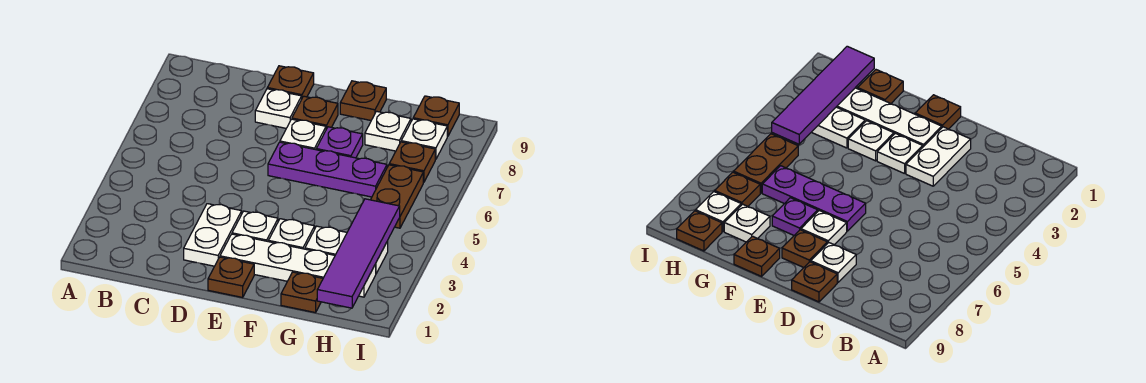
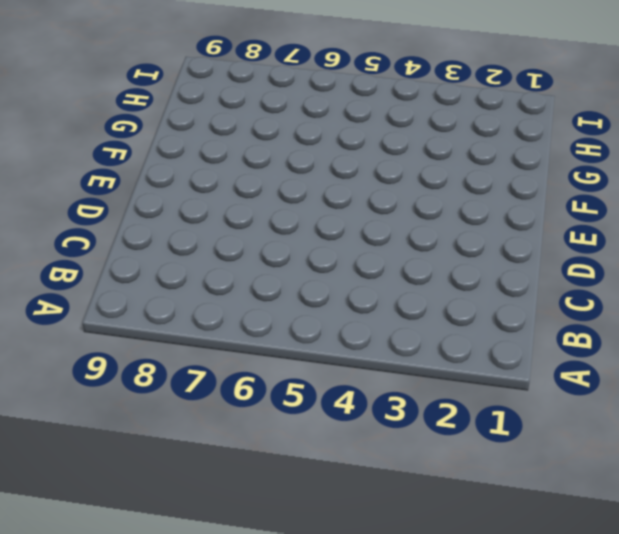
none -> white 1x2 plate [184,204,242,266]
none -> white 1x1 plate [255,89,302,128]
none -> brown 1x1 plate [267,66,314,98]

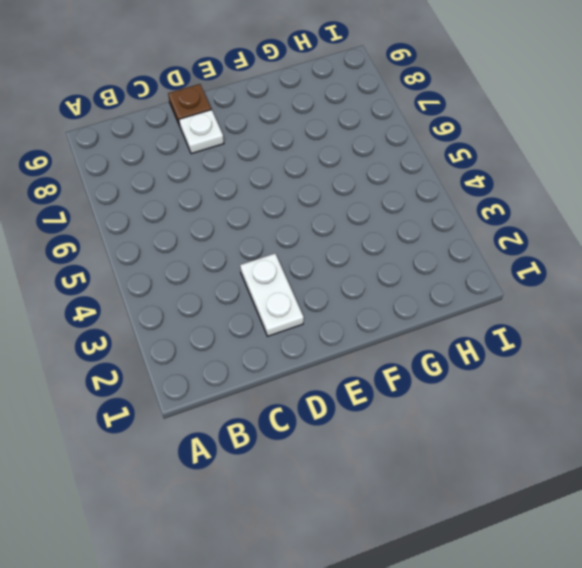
none -> brown 1x1 plate [208,257,254,297]
none -> white 1x4 plate [220,234,376,297]
none -> white 1x1 plate [232,211,278,241]

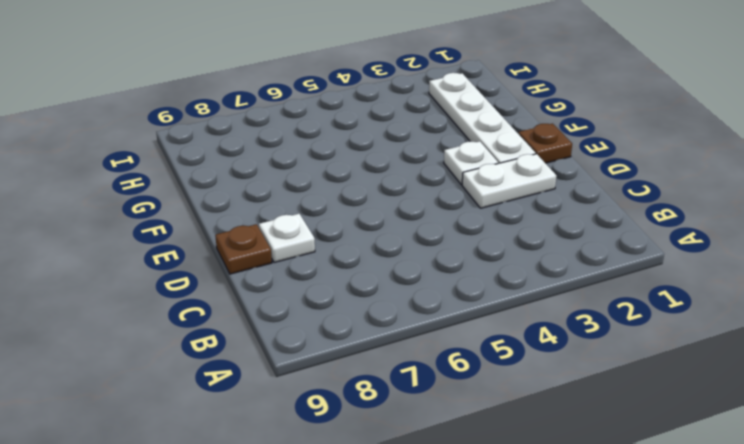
none -> purple 1x3 plate [268,142,387,197]
none -> white 1x1 plate [280,119,326,150]
none -> brown 1x1 plate [292,96,338,129]

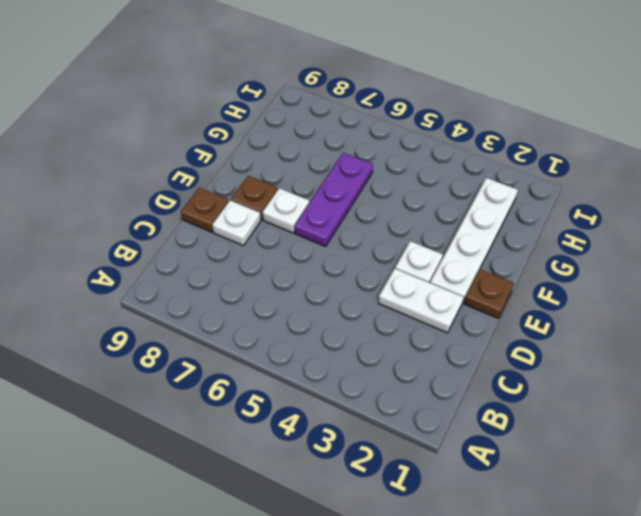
none -> white 1x1 plate [268,219,315,249]
none -> purple 1x1 plate [316,127,363,158]
none -> brown 1x1 plate [340,81,386,120]

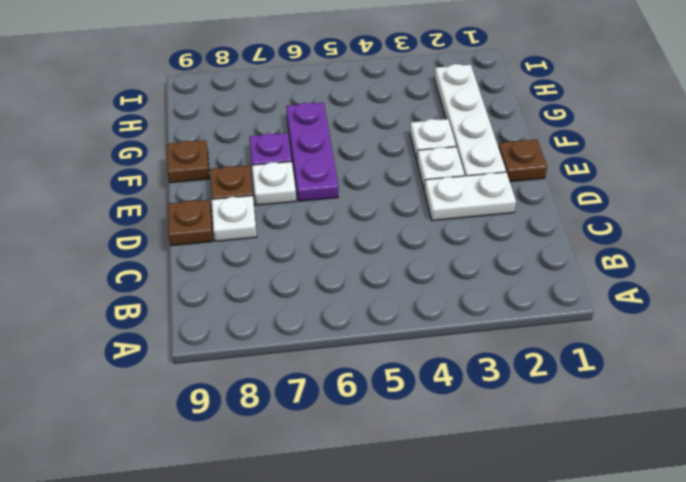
none -> brown 1x1 plate [281,272,323,313]
none -> white 1x2 plate [305,226,388,274]
none -> white 1x1 plate [365,111,411,151]

